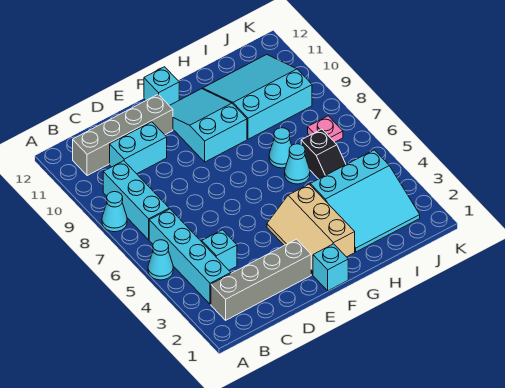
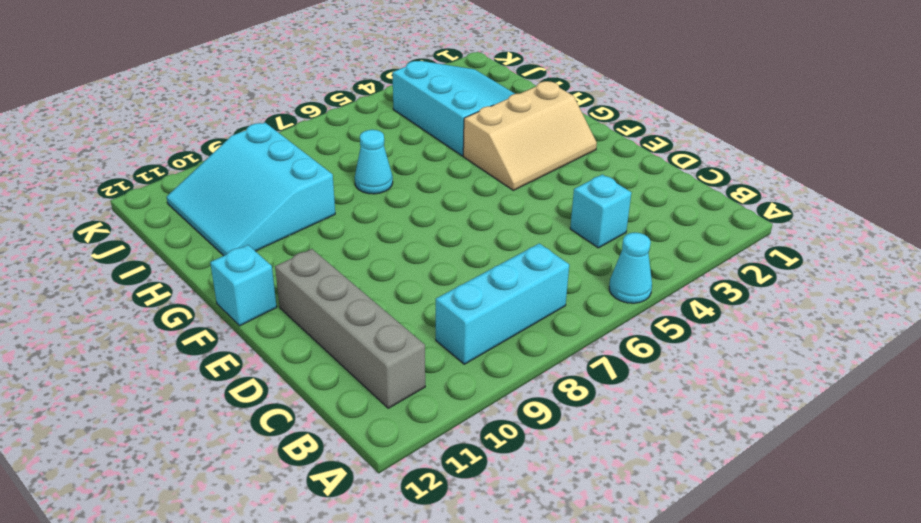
none -> cyan 1x1 cone [102,192,127,232]
none -> grey 1x4 brick [211,239,311,320]
none -> cyan 1x4 brick [149,209,231,304]

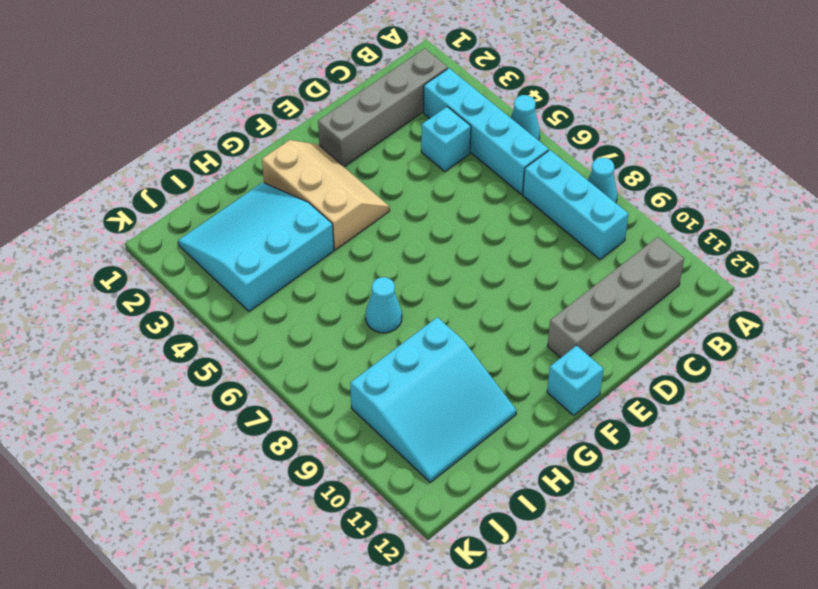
none -> cyan 1x2 brick [110,122,167,174]
none -> cyan 1x1 brick [313,244,348,291]
none -> cyan 2x3 slope [170,89,247,162]

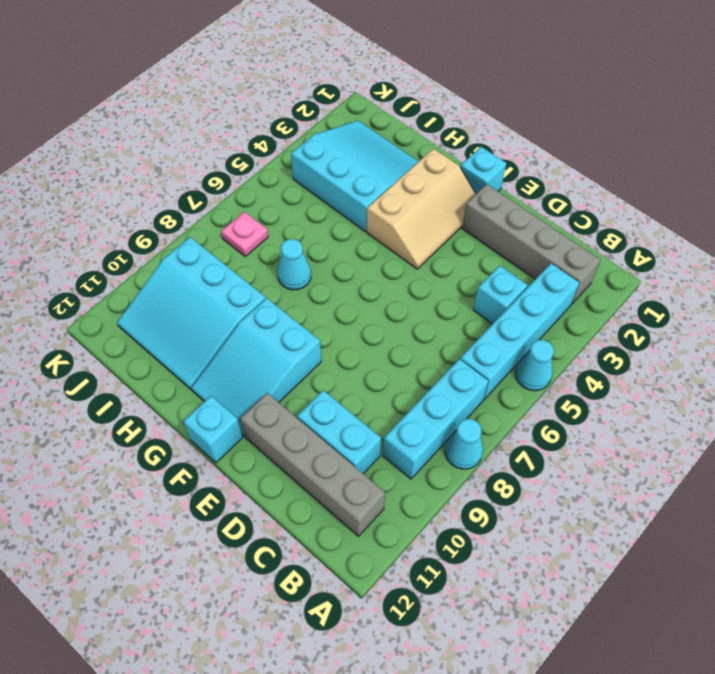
none -> cyan 1x1 cone [285,144,310,184]
none -> black 1x2 slope [301,129,346,179]

